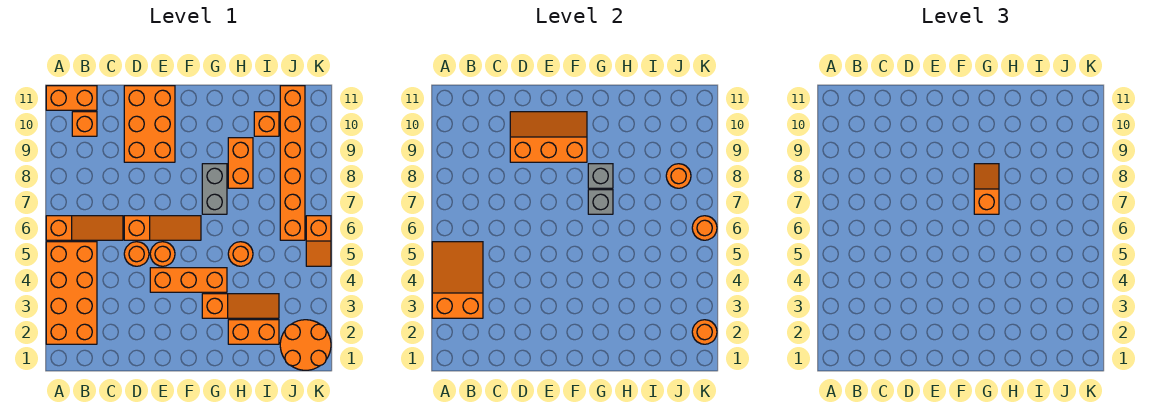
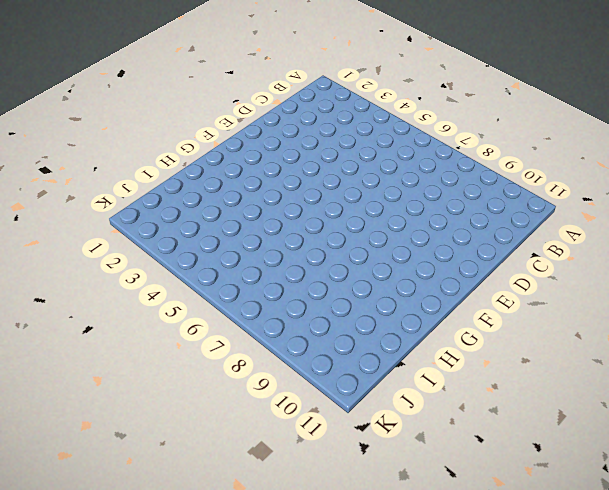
none -> orange 2x4 brick [46,242,97,344]
none -> orange 1x3 slope [46,216,123,240]
none -> orange 1x2 brick [46,86,97,110]

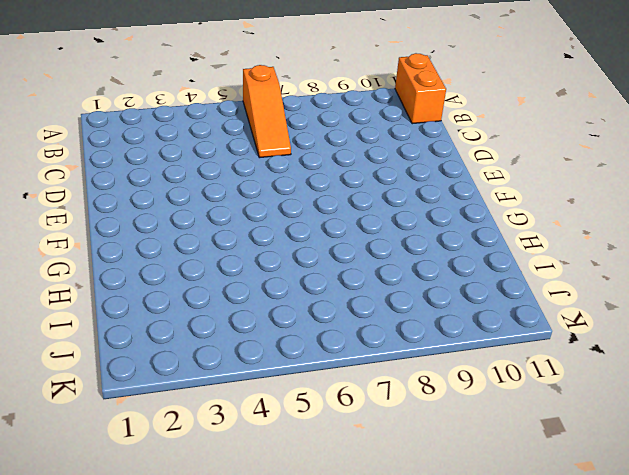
none -> orange 2x4 brick [46,242,97,344]
none -> orange 1x1 brick [72,112,97,136]
none -> orange 1x1 round brick [124,242,149,266]

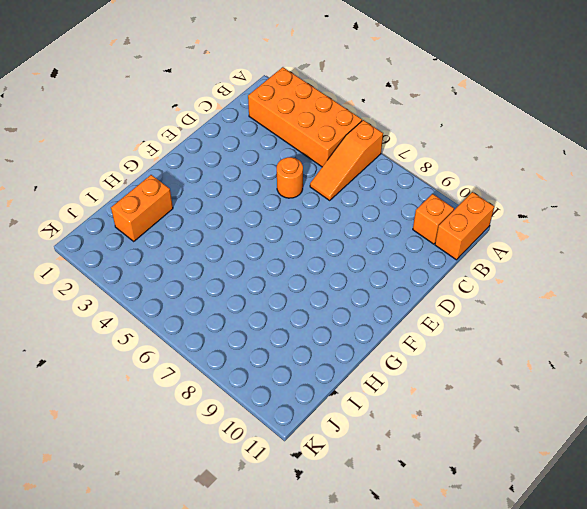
none -> orange 1x3 slope [124,216,201,240]
none -> orange 2x3 brick [124,86,175,162]
none -> orange 1x3 brick [150,268,227,292]

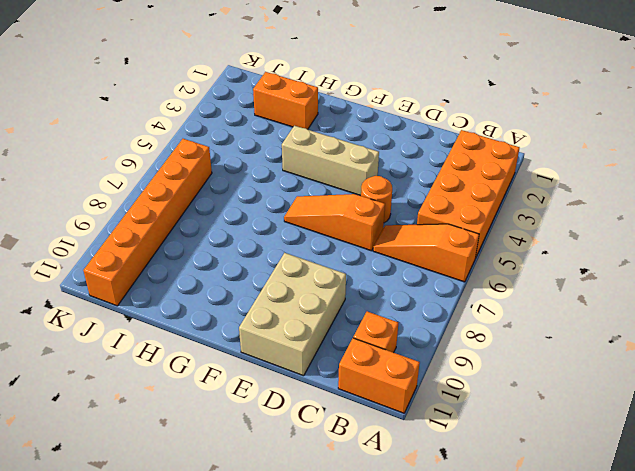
tan 2x3 brick [239,253,346,376] -> orange 2x3 brick [124,86,175,162]
tan 1x3 brick [282,126,379,196] -> orange 1x3 brick [150,268,227,292]
none -> orange 1x1 round brick [150,242,175,266]
none -> orange 1x3 slope [202,294,279,318]
none -> grey 1x2 brick [202,164,227,214]

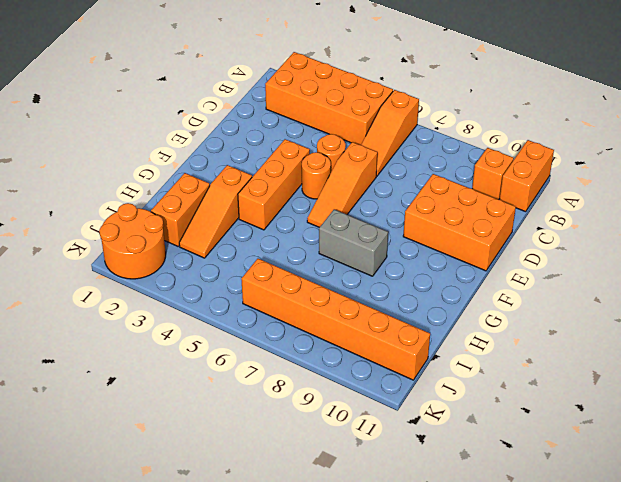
none -> orange 1x1 round brick [228,242,253,266]
none -> orange 1x2 brick [228,138,253,188]
none -> orange 1x1 brick [254,112,279,136]

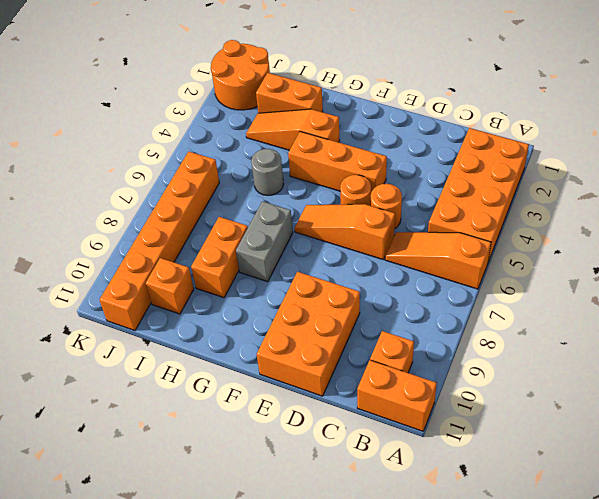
grey 1x1 round brick [251,149,284,195] -> orange 1x1 round brick [228,242,253,266]
none -> orange 1x2 slope [306,216,331,266]
none -> orange 2x3 slope [432,242,483,318]
none -> orange 2x3 slope [510,112,587,162]

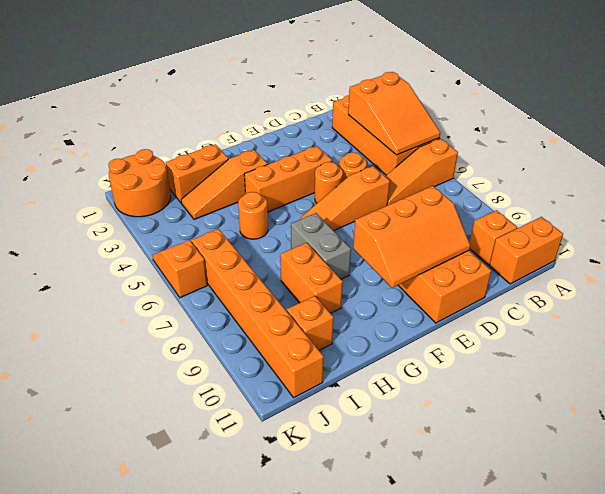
none -> grey 1x1 brick [588,190,613,214]
none -> grey 1x1 brick [588,164,613,188]
none -> orange 1x1 round brick [666,164,691,188]

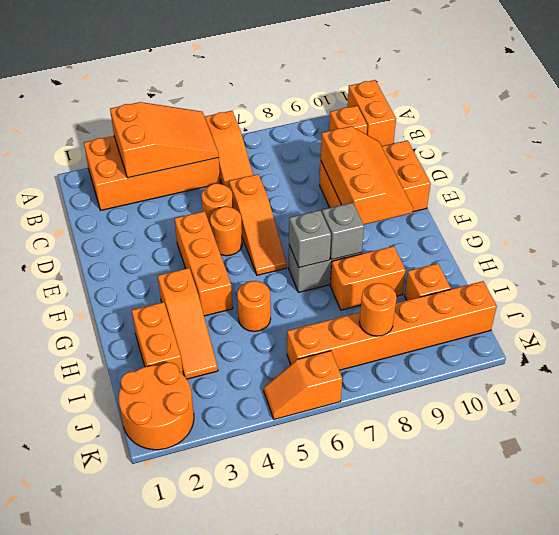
none -> orange 1x1 round brick [692,320,717,344]
none -> orange 1x1 round brick [692,216,717,240]
none -> orange 1x2 slope [974,164,999,214]

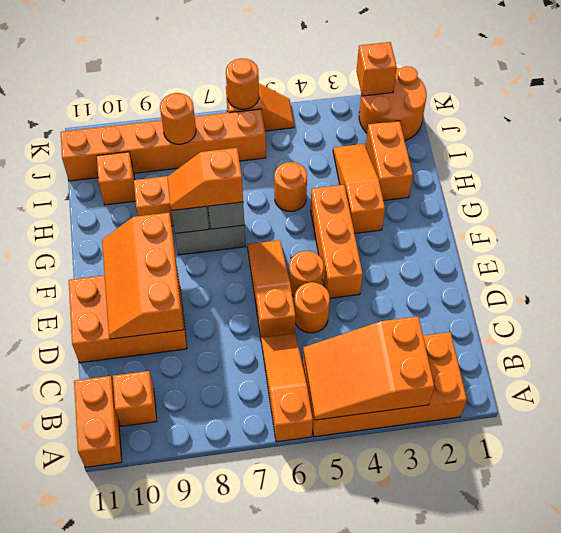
orange 1x1 brick [356,42,397,96] -> orange 1x1 round brick [692,320,717,344]

